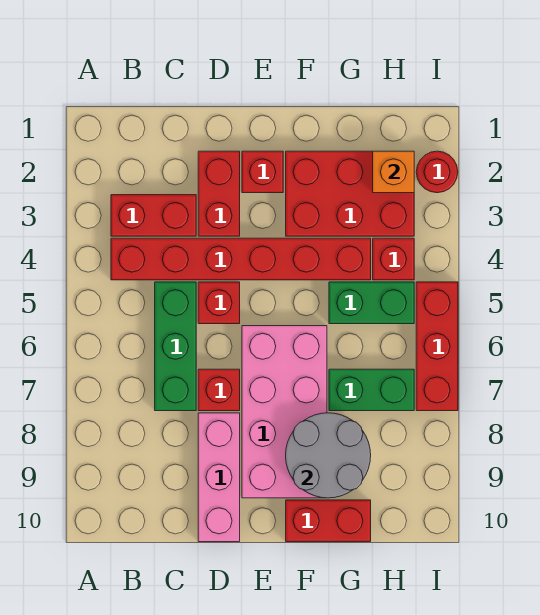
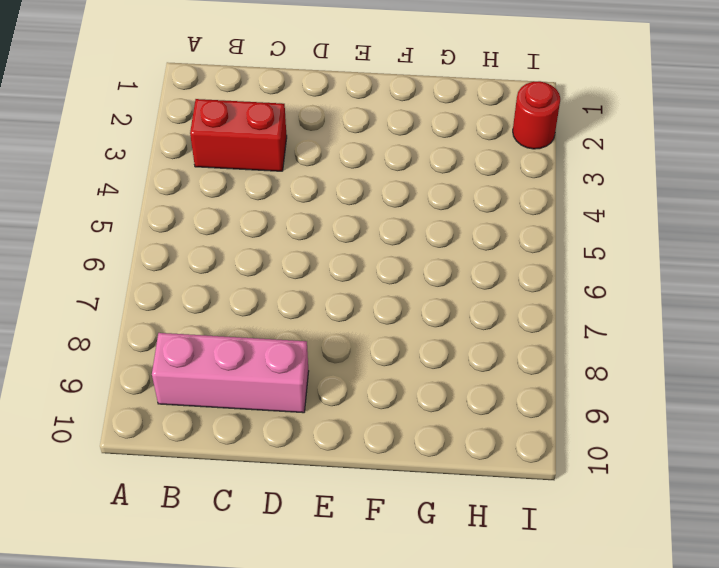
pink 1x3 brick [152,333,309,413] -> pink 1x3 brick turned to [198,413,240,542]
none -> red 1x6 brick [111,238,371,280]
none -> green 1x3 brick [155,282,196,411]
none -> red 1x2 brick [198,151,240,236]

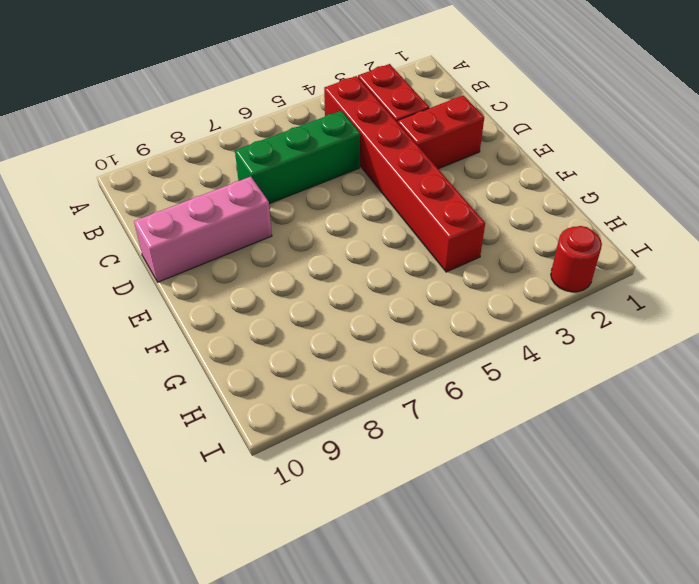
none -> red 1x1 brick [198,282,240,324]
none -> red 1x1 brick [198,369,240,411]
none -> red 1x1 brick [242,151,283,193]

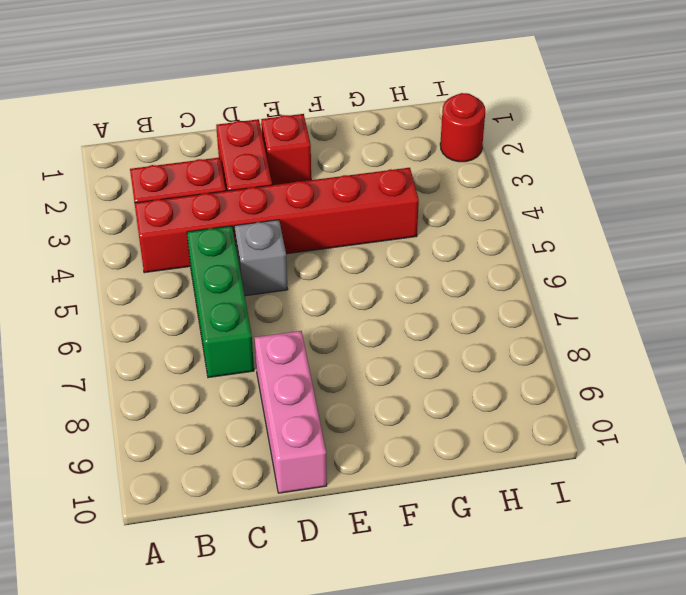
grey 1x1 brick [234,220,288,296] -> red 1x1 brick [198,282,240,324]
none -> red 1x1 brick [198,369,240,411]
none -> pink 2x4 brick [242,326,327,498]
none -> red 2x3 brick [286,151,414,236]

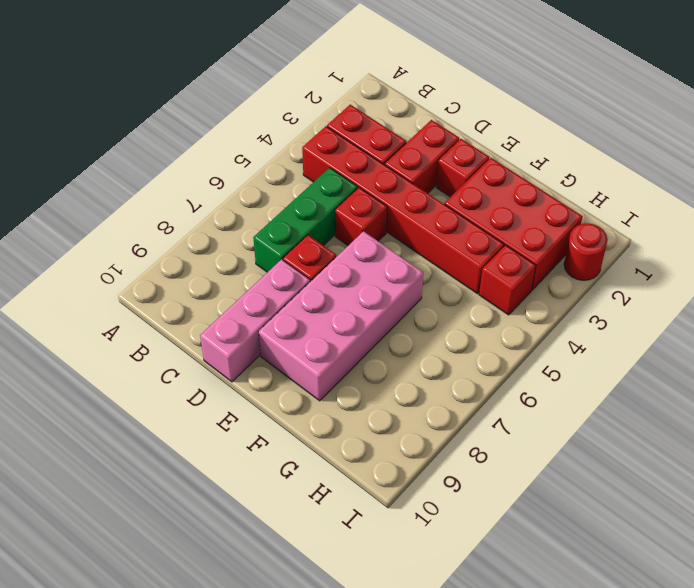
none -> red 1x2 brick [286,500,371,542]
none -> green 1x2 brick [329,282,414,324]
none -> green 1x2 brick [329,369,414,411]

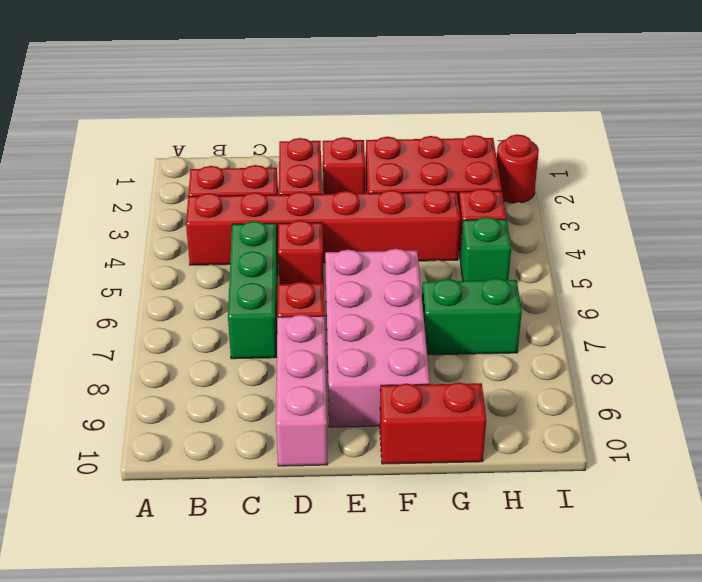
green 1x1 brick [460,217,511,281] -> green 1x2 brick [329,282,414,324]
none -> red 1x3 brick [416,282,458,411]
none -> grey 2x2 round brick [286,413,371,498]
none -> orange 1x1 brick [373,151,414,193]

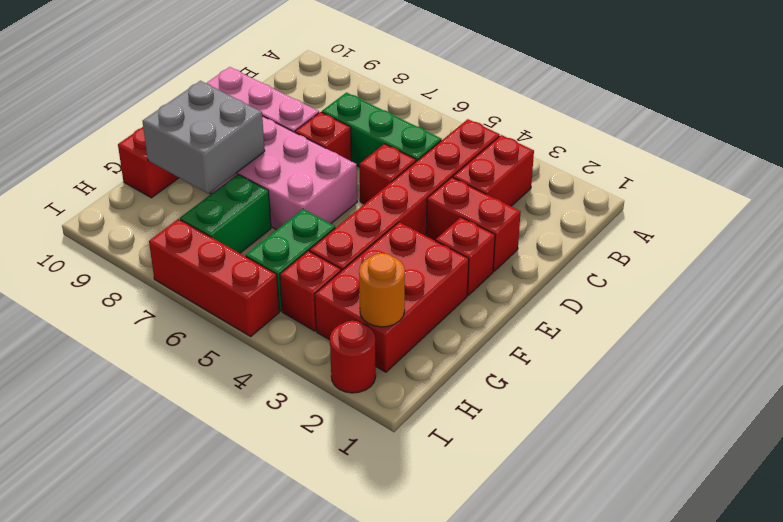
grey 2x2 brick [143,81,265,193] -> grey 2x2 round brick [286,413,371,498]
orange 1x1 round brick [359,253,405,327] -> orange 1x1 brick [373,151,414,193]

